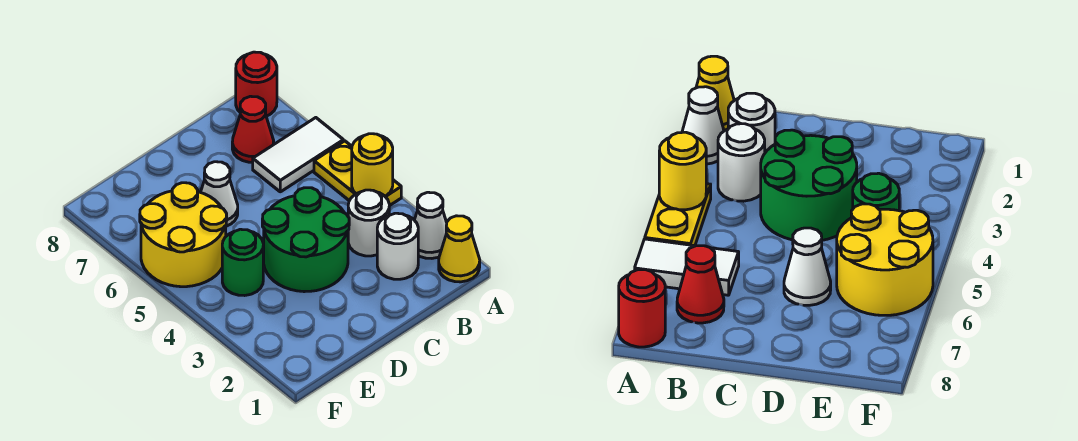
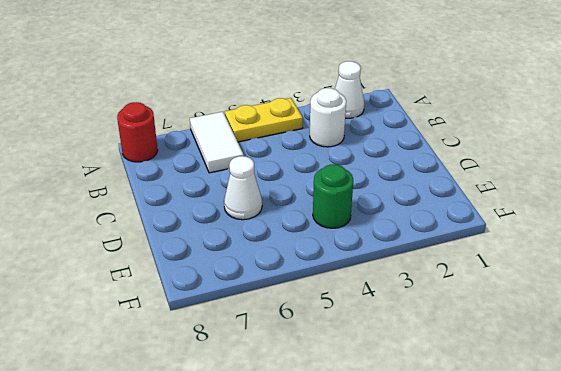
none -> yellow 1x1 cone [439,216,480,282]
none -> white 1x1 round brick [377,213,418,279]
none -> red 1x1 cone [232,96,274,162]

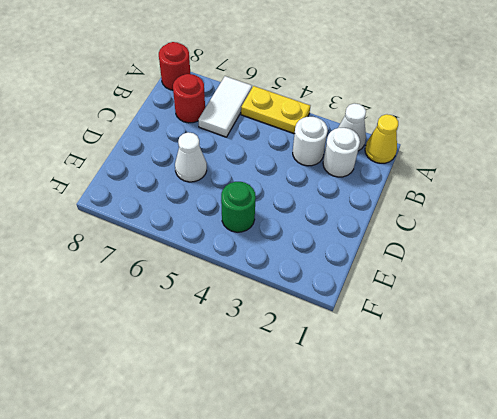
red 1x1 round brick [173,74,205,123] -> red 1x1 cone [232,96,274,162]
none -> green 2x2 round brick [262,188,349,292]
none -> yellow 2x2 round brick [140,183,227,287]
none -> yellow 1x1 round brick [352,134,393,196]

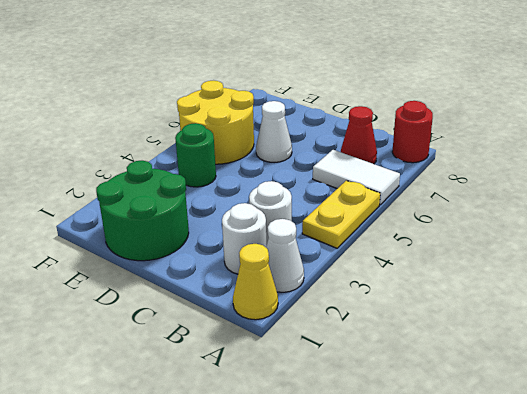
green 2x2 round brick [96,161,189,261] -> green 2x2 round brick moved to [262,188,349,292]
none -> yellow 1x1 round brick [352,134,393,196]

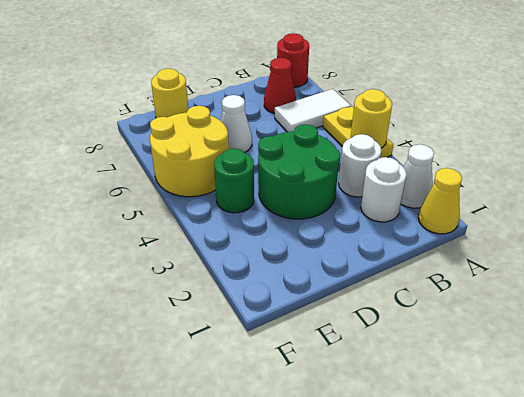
yellow 1x1 round brick [151,69,188,118] -> none

